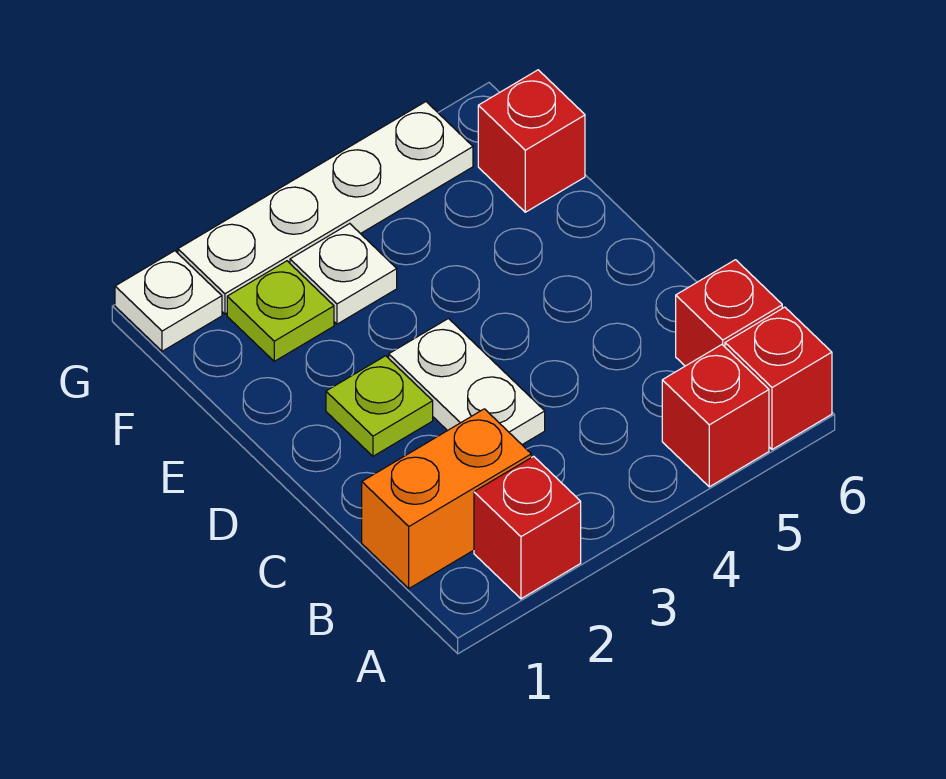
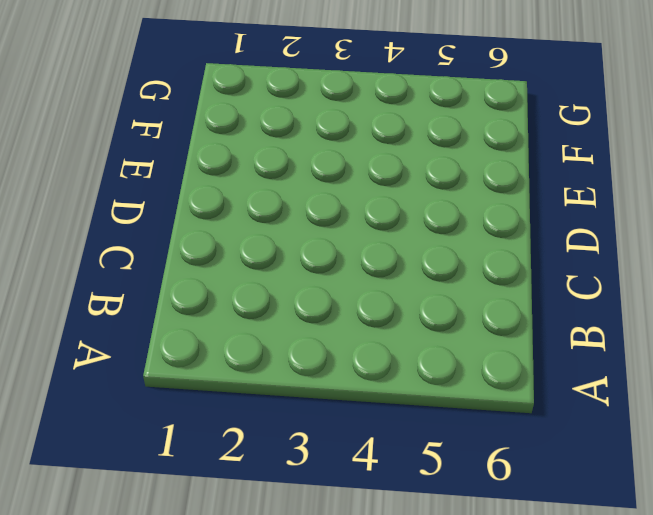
none -> red 1x1 brick [474,456,581,599]
none -> red 1x1 brick [662,345,769,487]
none -> red 1x1 brick [725,307,832,450]

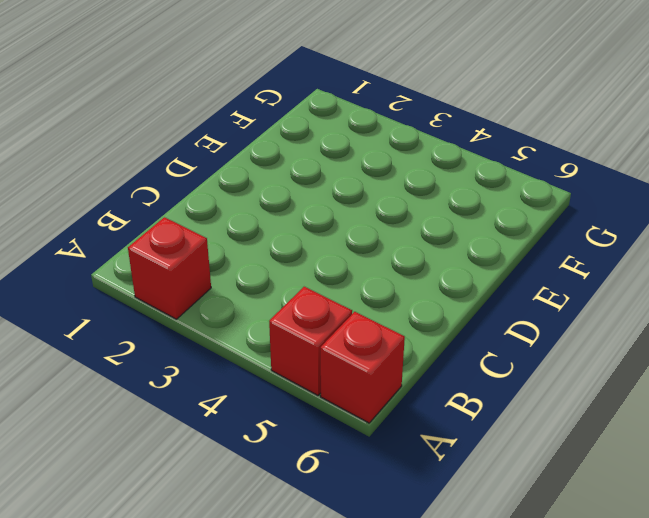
none -> orange 1x2 brick [362,409,531,588]
none -> red 1x1 brick [676,260,782,366]
none -> white 1x2 plate [389,319,545,445]

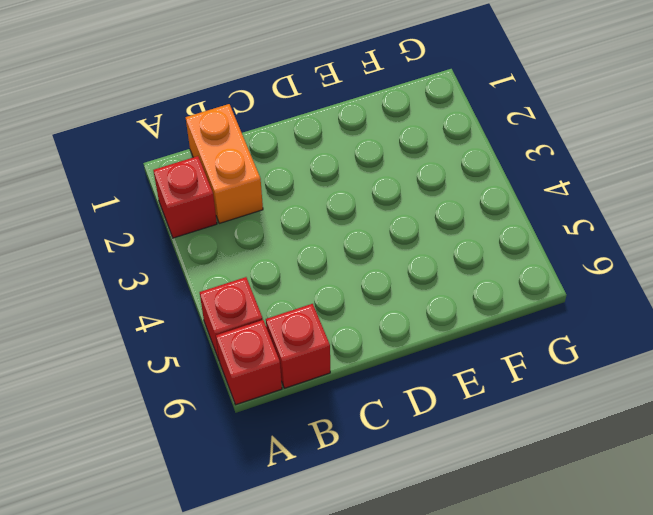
none -> white 1x2 plate [389,319,545,445]
none -> lime 1x1 plate [326,356,433,456]
none -> lime 1x1 plate [227,261,334,361]

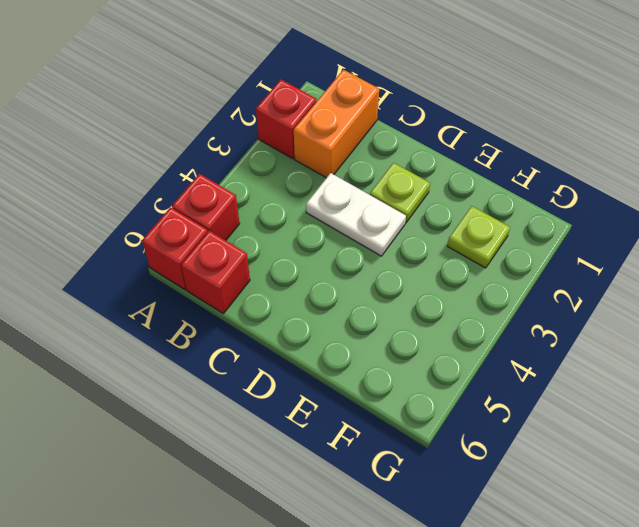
none -> white 1x1 plate [290,224,397,324]
none -> red 1x1 brick [478,70,585,212]
none -> white 1x1 plate [115,251,222,351]

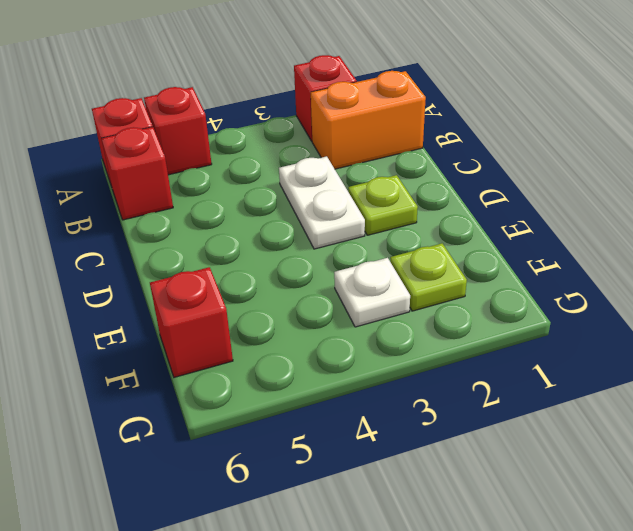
none -> white 1x1 plate [115,251,222,351]
none -> white 1x4 plate [178,102,473,314]

